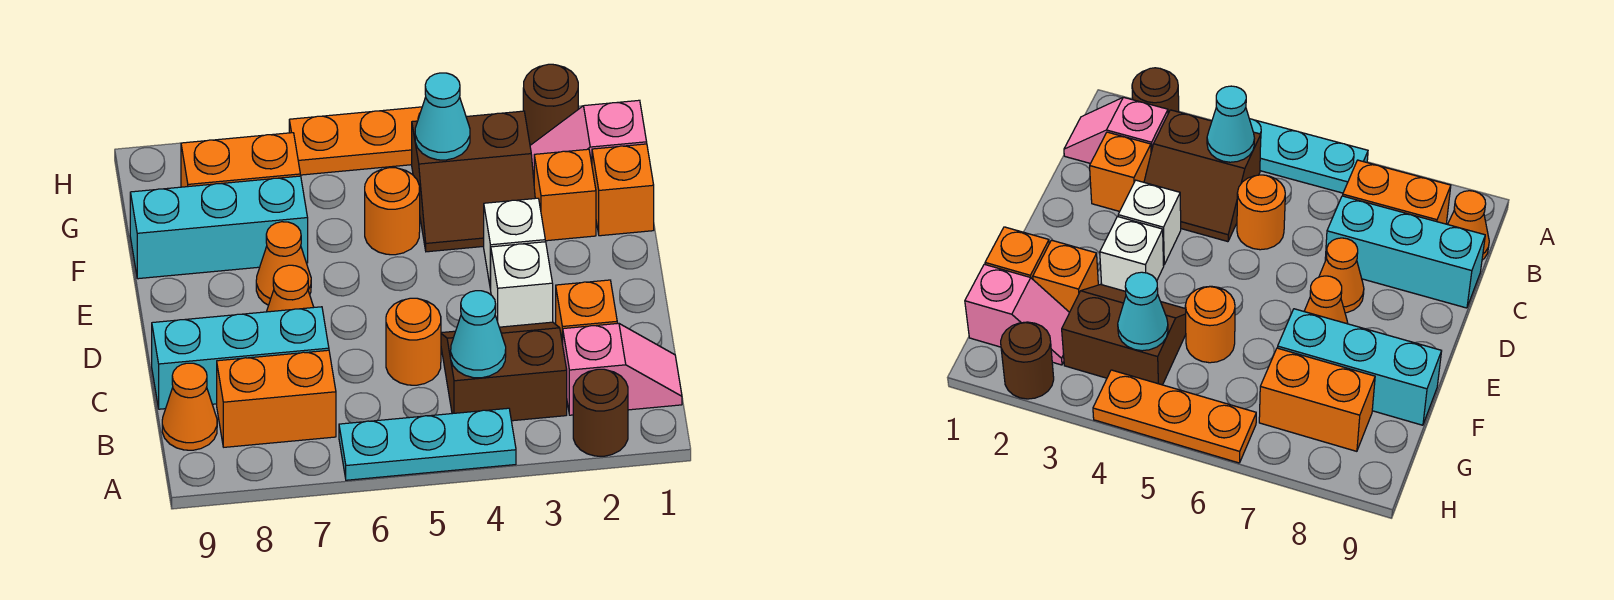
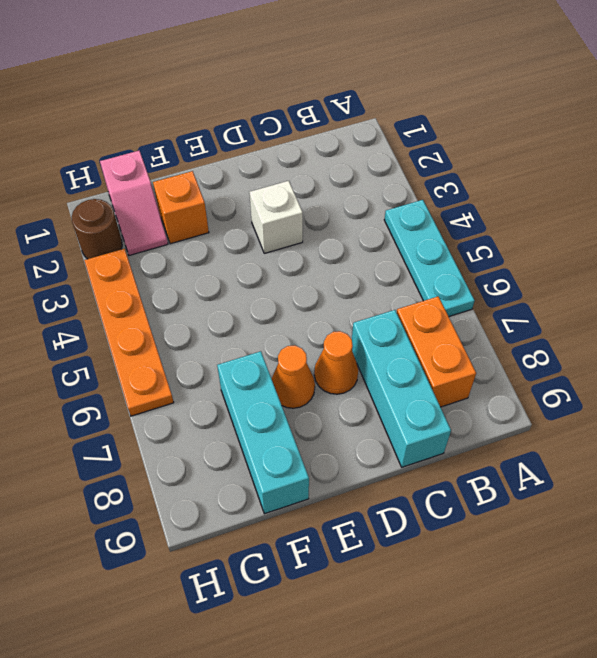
orange 1x4 plate [84,249,174,416] -> orange 1x3 plate [289,107,422,175]
none -> brown 1x1 round brick [573,369,628,456]
none -> pink 1x2 slope [563,323,682,415]
none -> brown 2x2 slope [441,322,567,421]

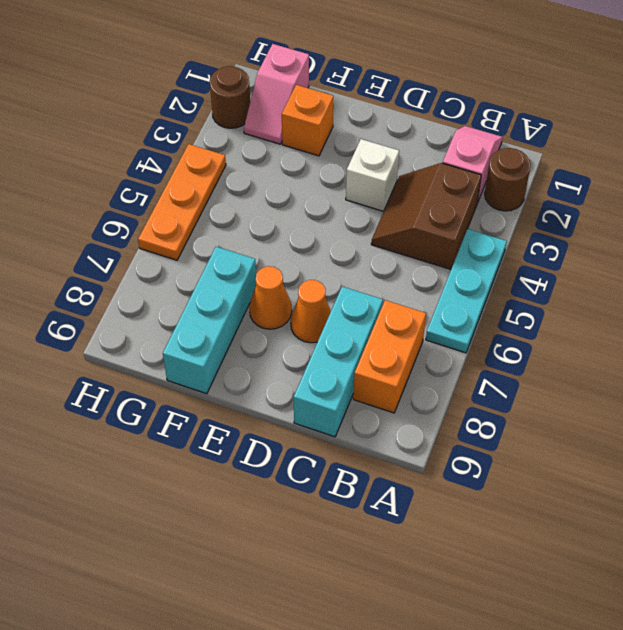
none -> orange 1x1 cone [162,363,217,450]
none -> orange 1x1 brick [556,280,617,344]
none -> orange 1x1 round brick [386,298,441,385]

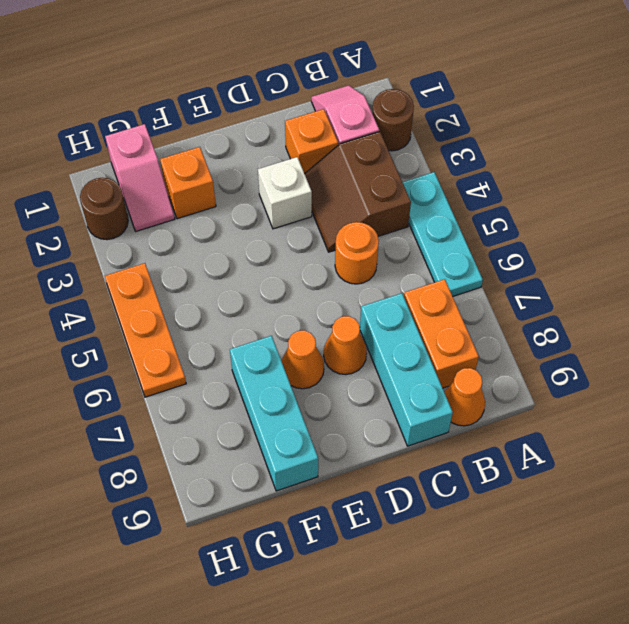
none -> white 1x1 brick [484,198,545,290]
none -> orange 1x1 brick [592,144,654,236]
none -> brown 2x2 slope [412,111,535,252]

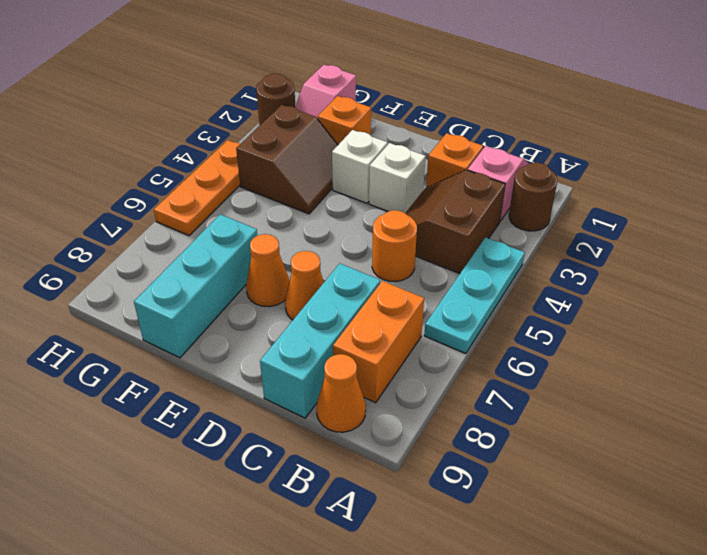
none -> orange 1x1 brick [592,144,654,236]
none -> orange 1x1 round brick [365,168,420,255]
none -> orange 1x2 brick [181,133,300,187]

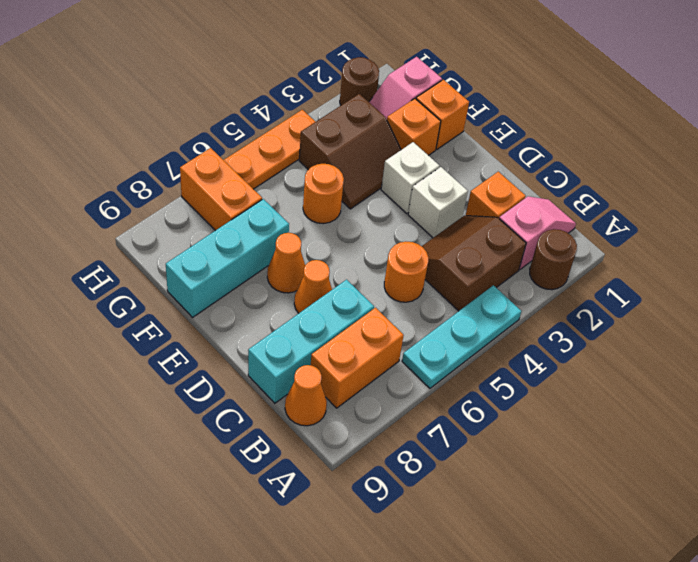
orange 1x2 brick [180,148,262,231] -> orange 1x2 brick turned to [181,133,300,187]
none -> cyan 1x1 cone [451,291,506,378]
none -> cyan 1x1 cone [415,73,470,160]

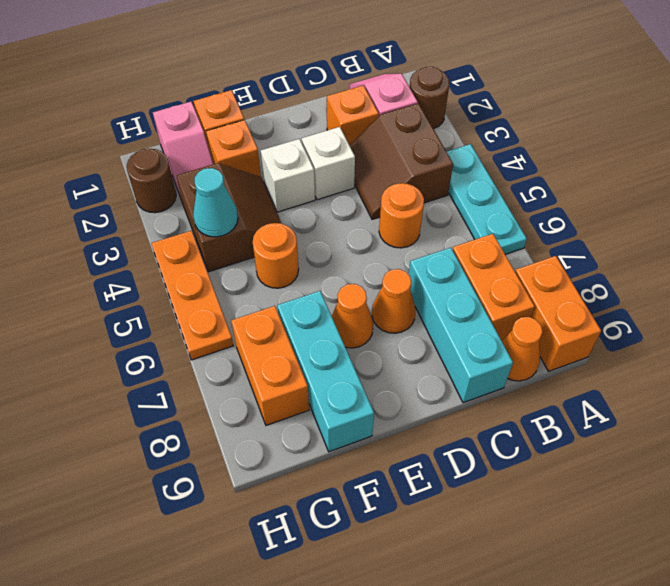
orange 1x2 brick [515,256,601,371] -> none
none -> cyan 1x1 cone [451,291,506,378]

